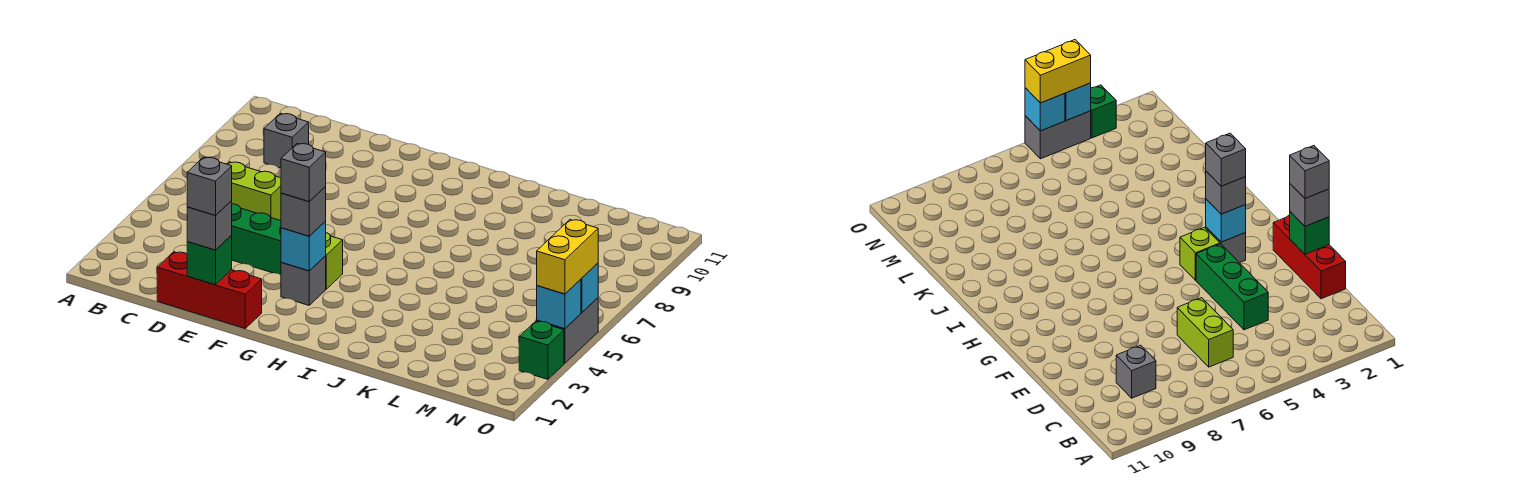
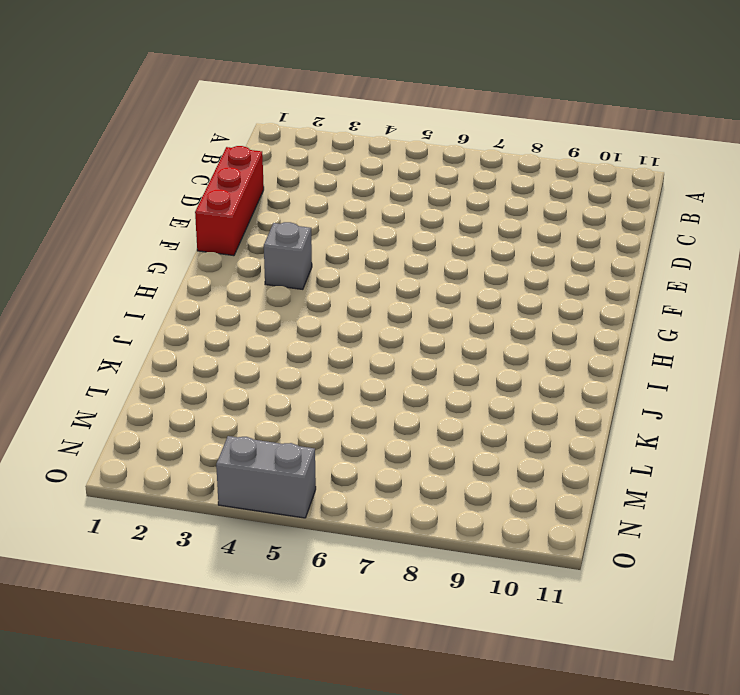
none -> lime 1x2 brick [227,162,281,220]
none -> grey 1x1 brick [264,113,309,168]
none -> green 1x3 brick [232,204,281,275]

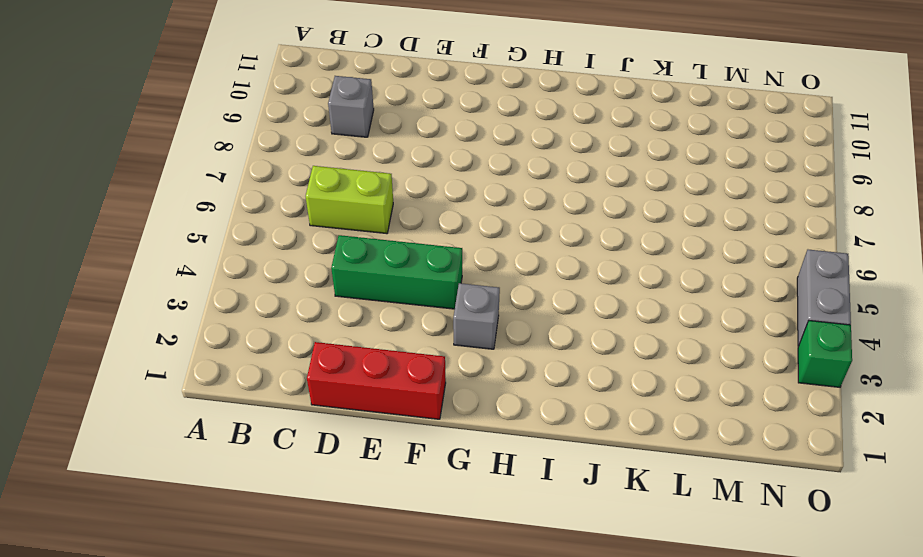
none -> lime 1x1 brick [326,233,343,289]
none -> green 1x1 brick [187,235,232,285]
none -> cyan 1x1 brick [281,222,326,271]

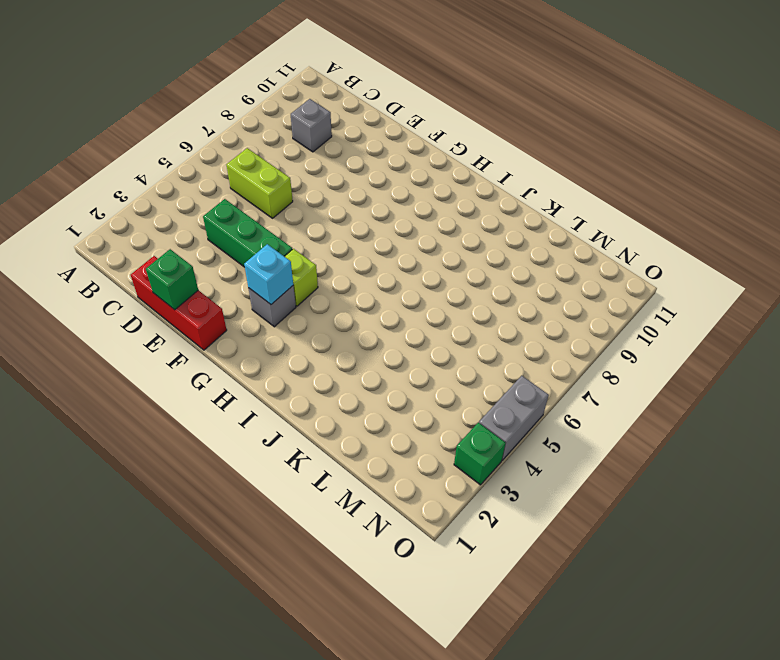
none -> cyan 1x1 brick [537,279,581,329]
none -> cyan 1x1 brick [581,263,598,312]
none -> grey 1x1 brick [187,201,232,250]

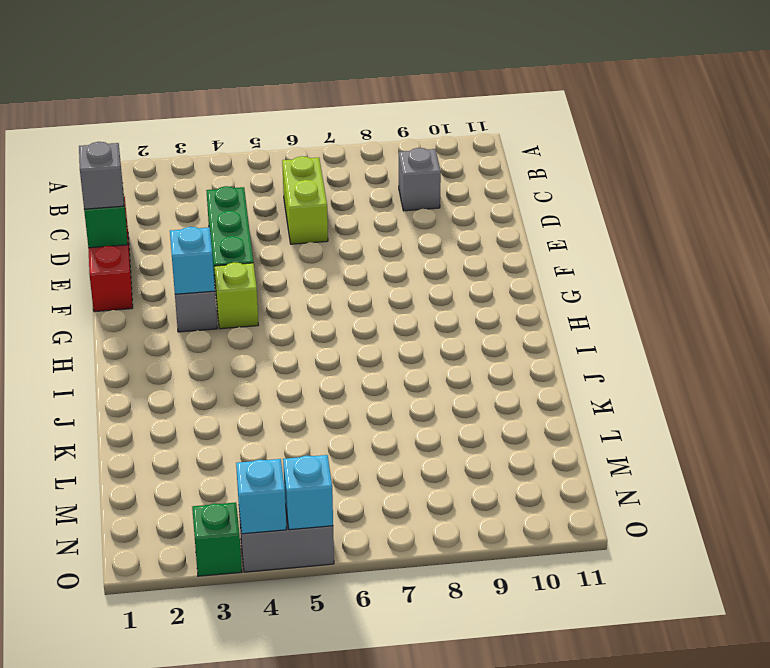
none -> grey 1x1 brick [281,187,326,236]
none -> yellow 1x2 brick [537,220,598,294]
none -> grey 1x1 brick [187,157,232,216]

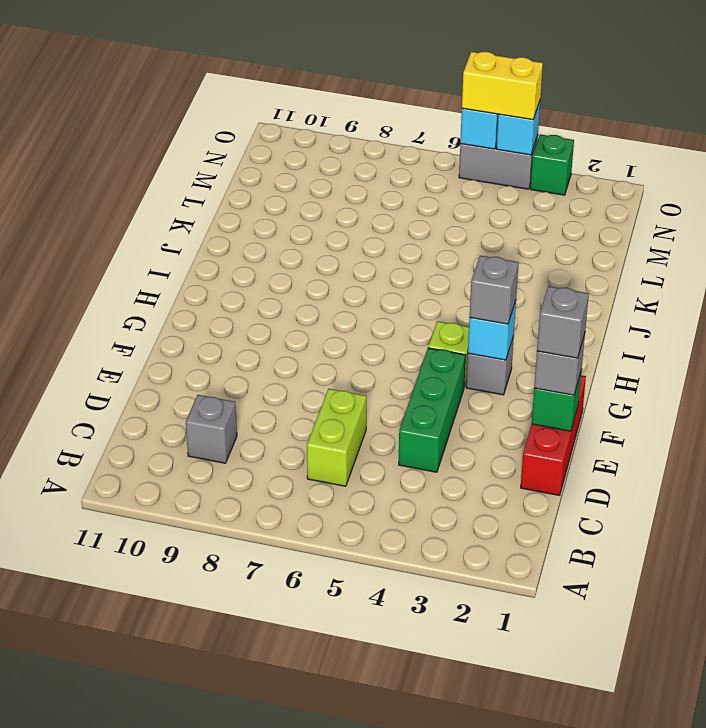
none -> grey 1x1 brick [281,143,326,202]

